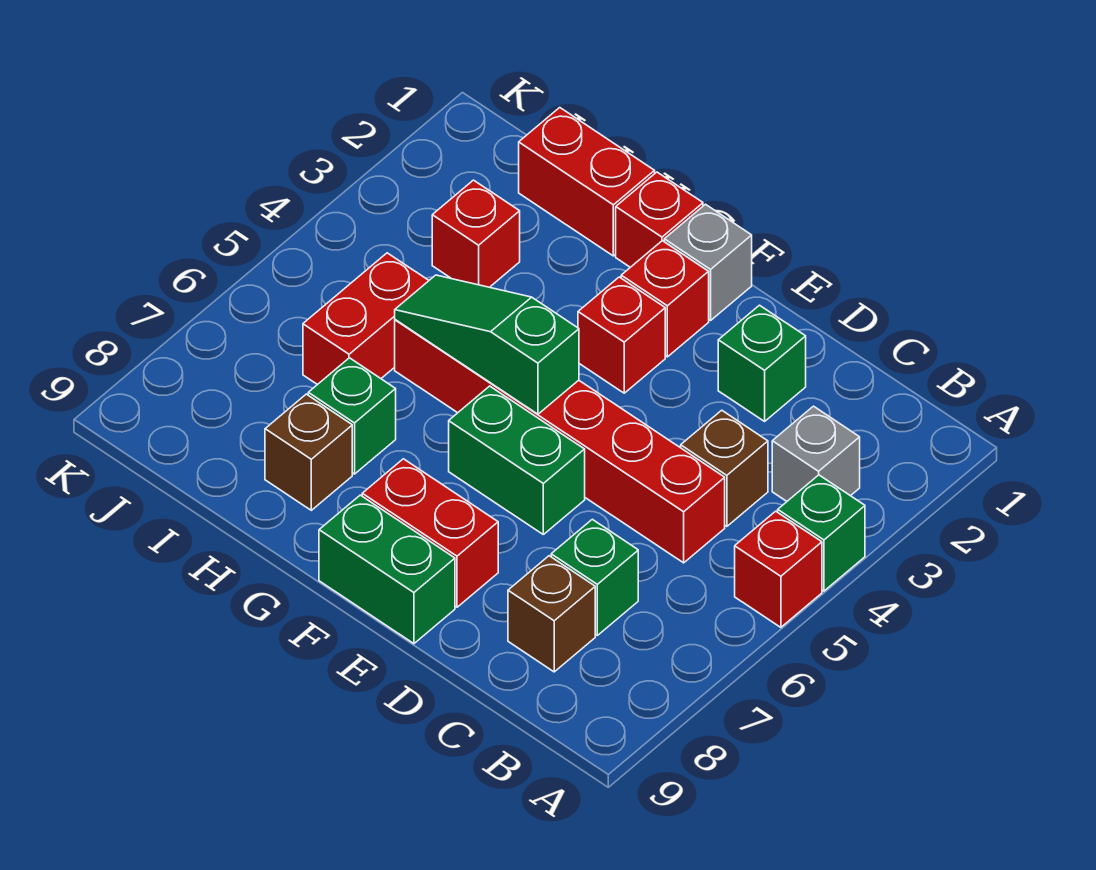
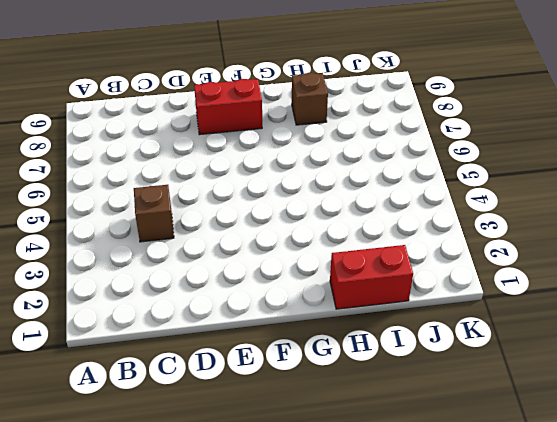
none -> green 1x1 brick [778,475,865,591]
none -> red 1x1 brick [735,511,822,627]
none -> grey 1x1 brick [772,406,860,501]

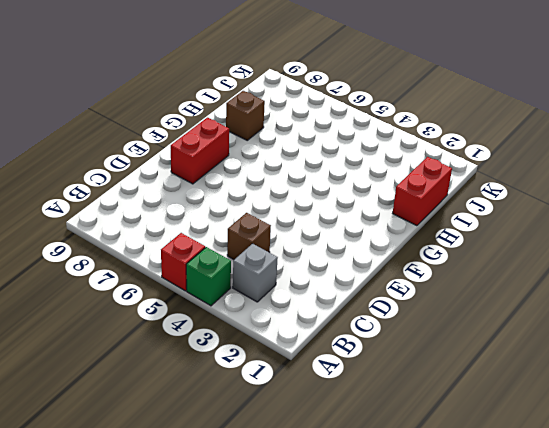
none -> red 1x6 brick [395,320,725,563]
none -> green 1x1 brick [551,519,638,635]
none -> brown 1x1 brick [508,556,595,672]

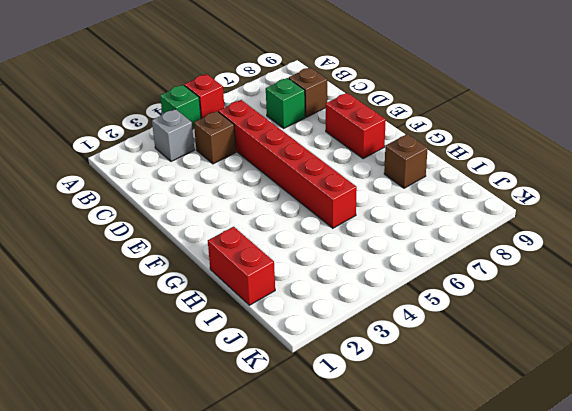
none -> green 1x1 brick [718,305,806,421]
none -> green 1x2 brick [449,386,585,534]
none -> green 1x2 brick [319,495,455,644]

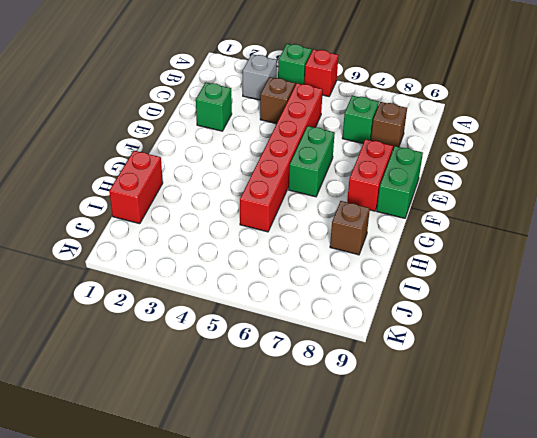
none -> grey 1x1 brick [664,204,752,320]
none -> red 1x1 brick [621,241,709,357]
none -> red 1x1 brick [578,277,665,393]

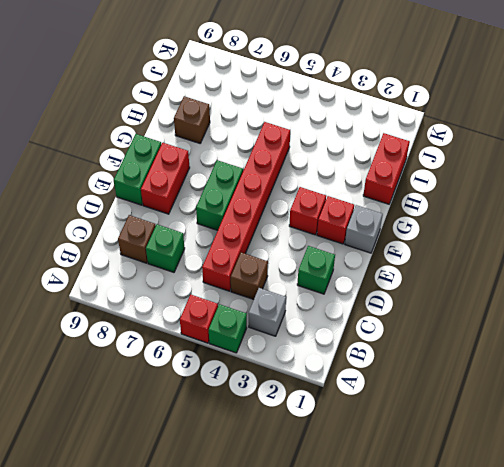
none -> red 1x1 brick [616,172,703,267]
none -> green 1x1 brick [308,358,396,474]
none -> red 1x1 brick [432,180,520,287]

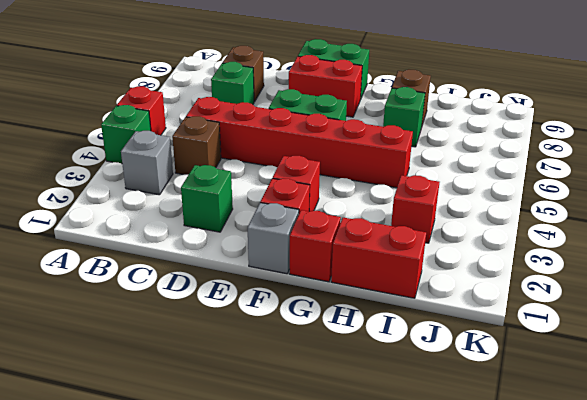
none -> red 1x2 brick [303,253,429,385]
none -> green 1x3 slope [395,275,579,414]

